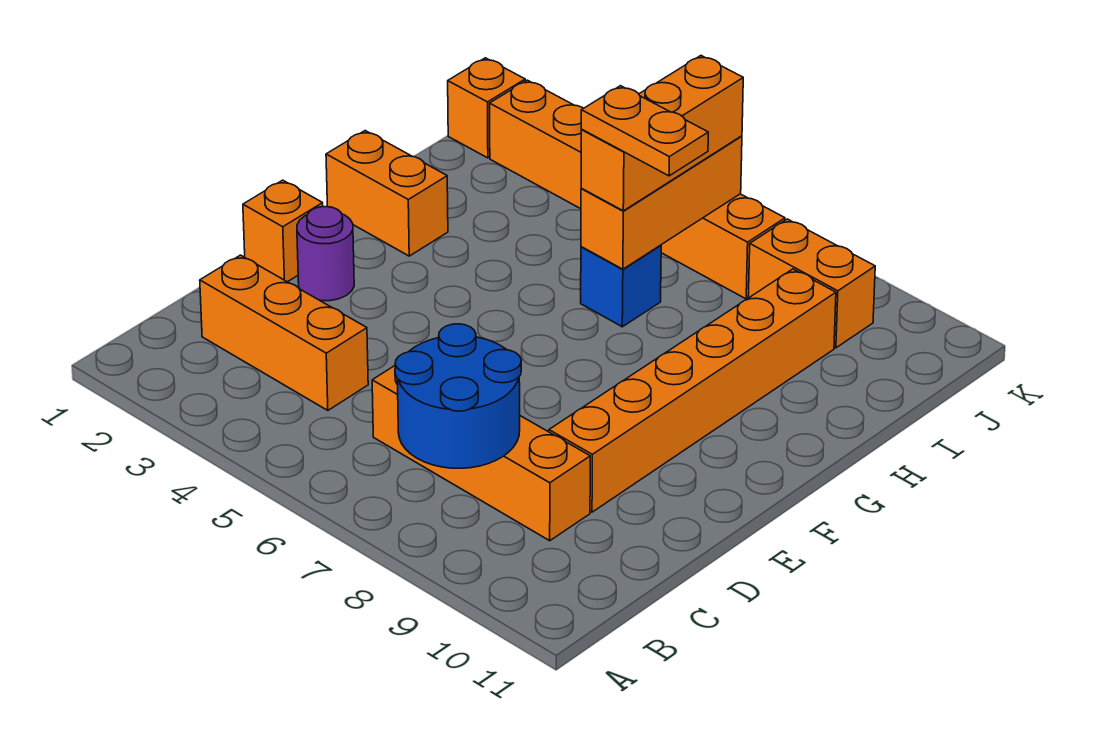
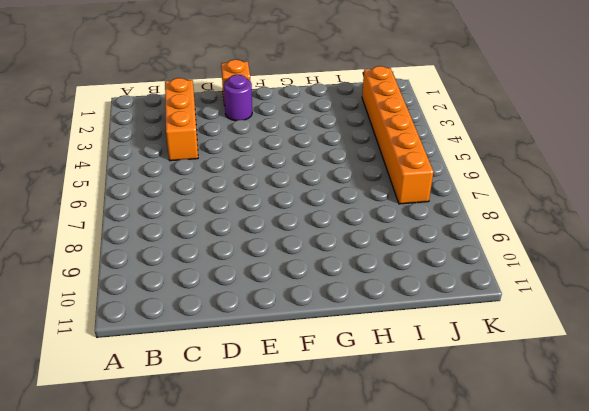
none -> orange 1x4 brick [372,366,590,541]
none -> orange 1x6 brick [549,269,836,512]
none -> orange 1x2 brick [326,131,448,256]

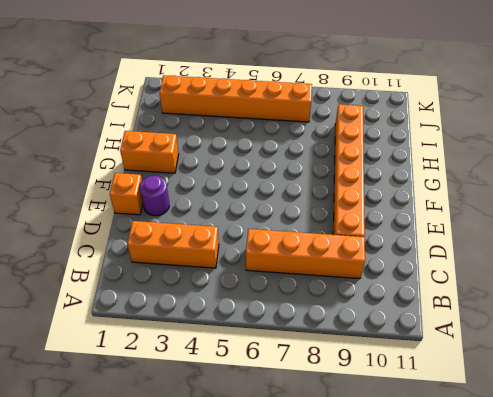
none -> blue 1x1 brick [581,245,661,327]
none -> orange 1x1 brick [448,58,525,158]
none -> orange 1x2 brick [748,219,875,348]

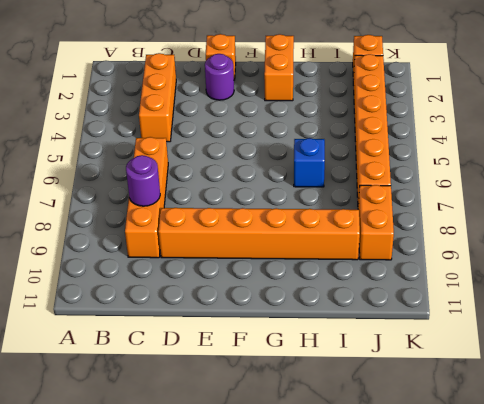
purple 1x1 round brick [126,155,160,206] -> blue 2x2 round brick [395,324,521,468]
none -> orange 1x3 brick [581,136,742,269]
none -> orange 1x3 brick [581,56,743,211]
none -> orange 1x2 plate [581,86,708,176]

